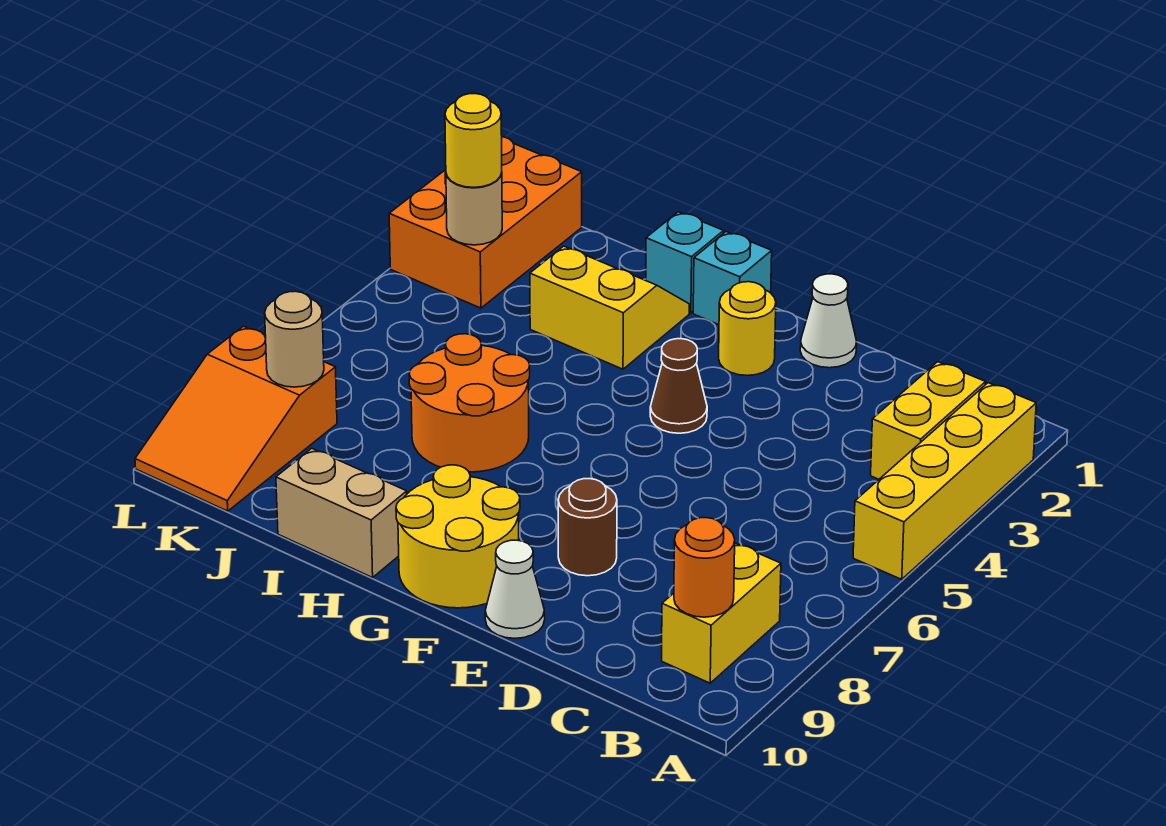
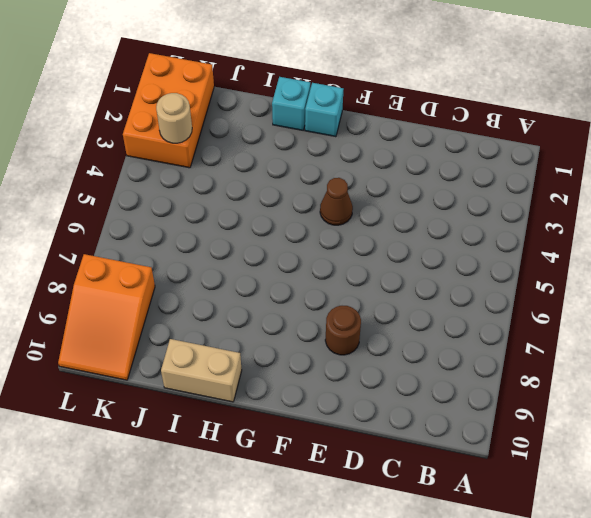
none -> yellow 1x4 brick [853,383,1036,579]
none -> yellow 1x2 brick [871,362,986,479]
none -> yellow 1x2 brick [662,543,781,683]

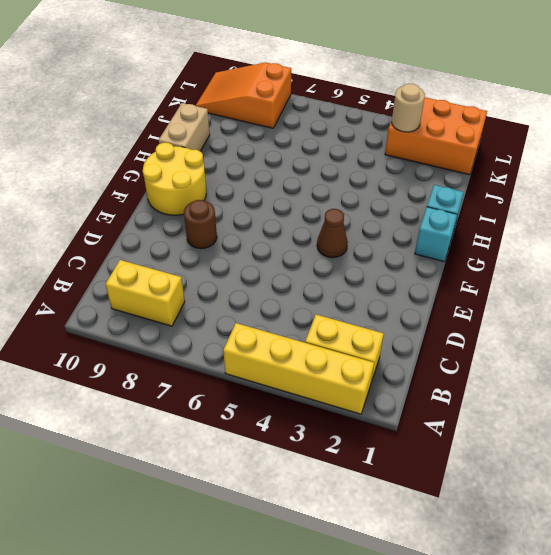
none -> white 1x1 cone [800,274,857,368]
none -> white 1x1 cone [485,540,545,638]
none -> yellow 1x1 round brick [719,282,776,376]

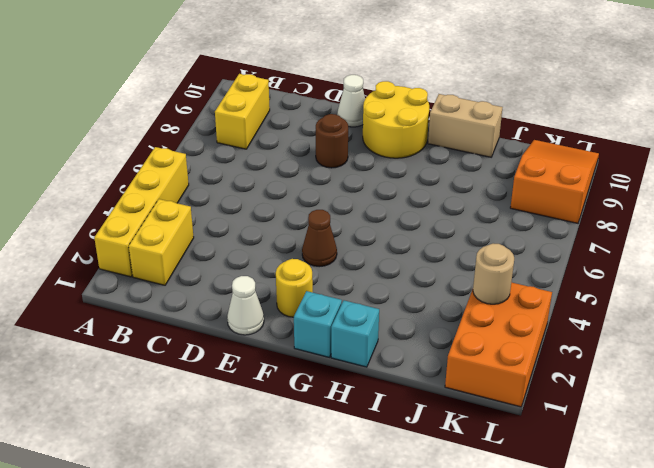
none -> yellow 2x2 slope [530,246,689,369]
none -> orange 2x2 round brick [409,334,530,472]
none -> orange 1x1 round brick [674,518,735,617]

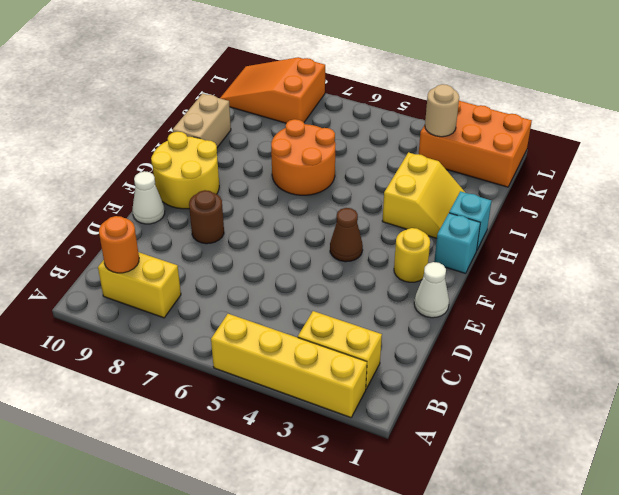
none -> tan 1x1 round brick [265,291,324,387]
none -> yellow 1x1 round brick [445,94,502,188]

